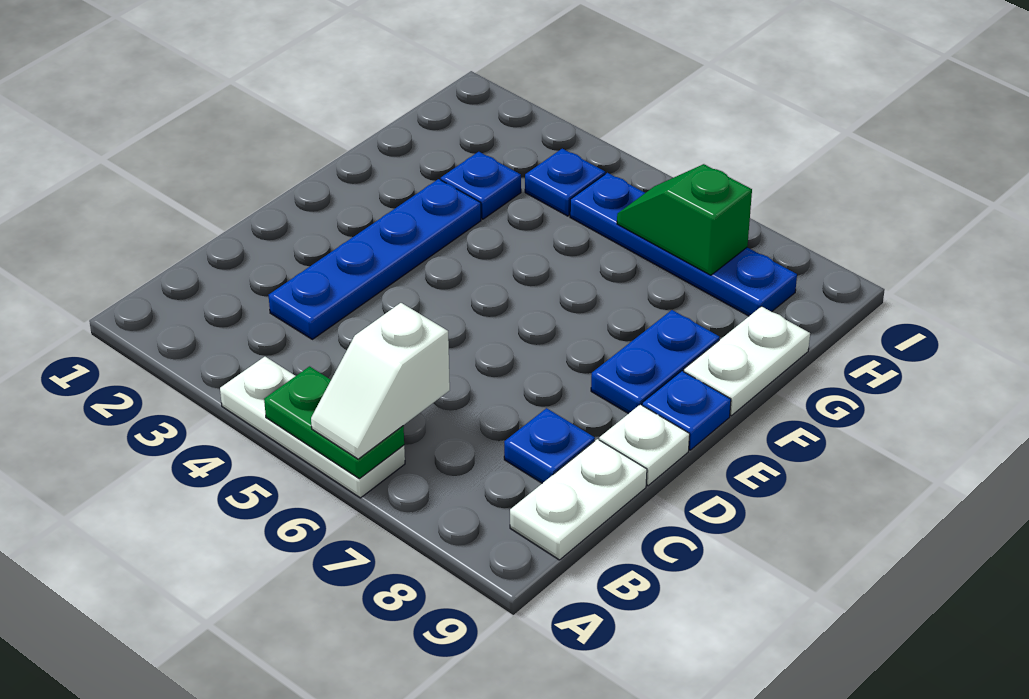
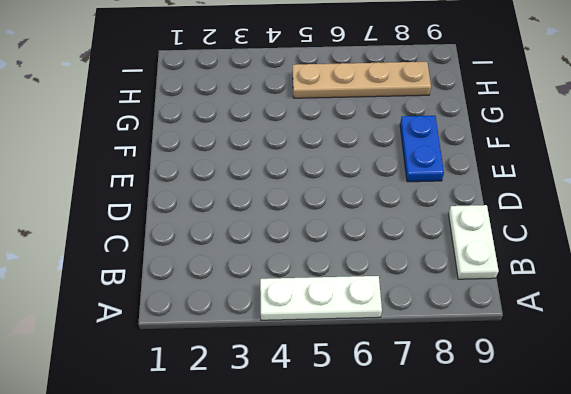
tan 1x4 plate [293,62,431,98] -> blue 1x4 plate [570,173,797,316]
none -> blue 1x4 plate [269,179,481,339]
none -> blue 1x1 plate [504,408,595,483]
none -> white 1x1 plate [599,404,690,486]

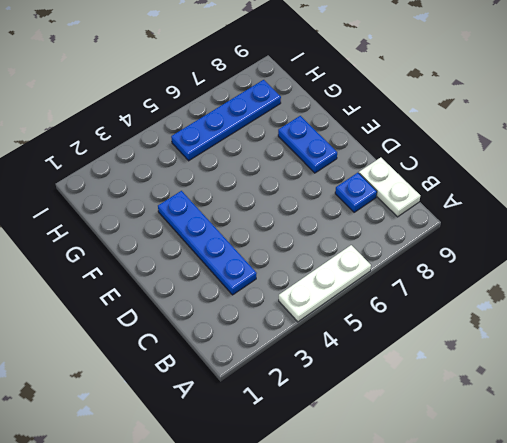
none -> white 1x1 plate [599,404,690,486]
none -> blue 1x1 plate [642,371,731,450]
none -> white 1x2 plate [684,306,810,416]

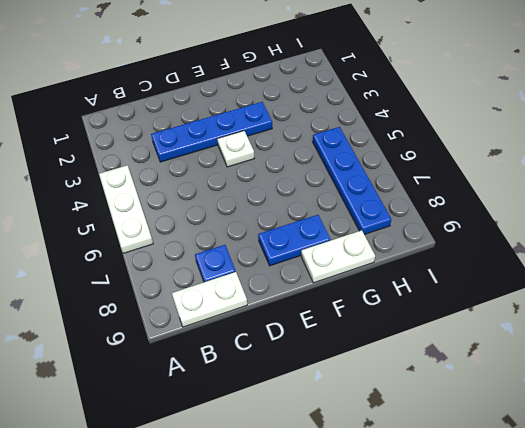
white 1x1 plate [217,131,255,167] -> white 1x1 plate moved to [599,404,690,486]
none -> blue 1x1 plate [642,371,731,450]
none -> blue 1x1 plate [441,152,521,219]
none -> blue 1x1 plate [525,149,605,216]

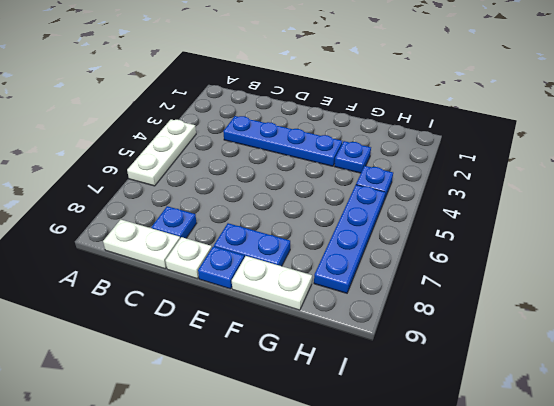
none -> green 1x2 plate [264,366,404,479]
none -> green 1x2 slope [617,164,752,275]
none -> white 1x2 slope [311,303,450,459]

